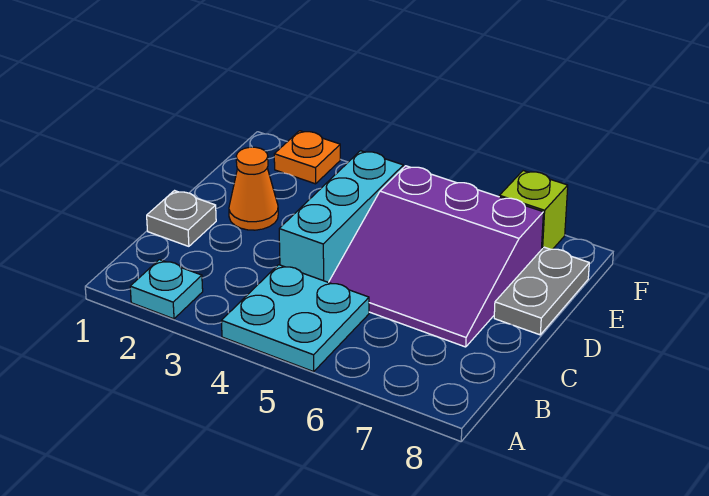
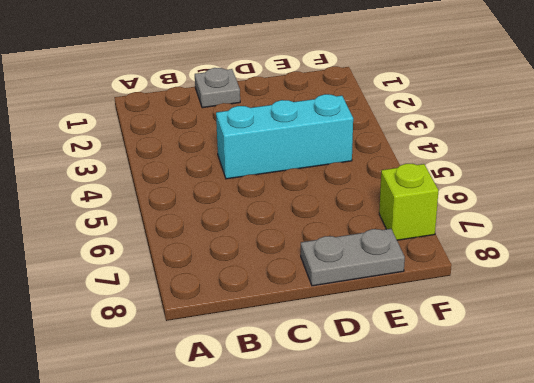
none -> cyan 1x1 plate [130,260,203,319]
none -> cyan 2x2 plate [221,265,369,372]

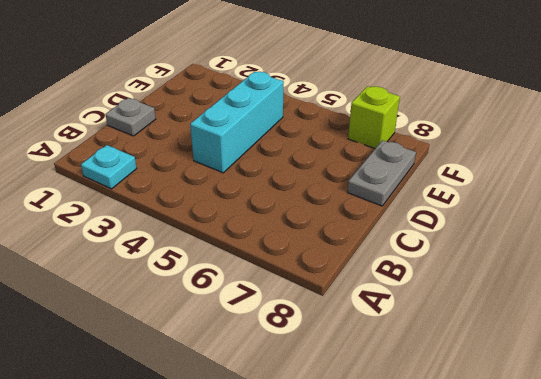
none -> cyan 2x2 plate [221,265,369,372]
none -> purple 3x3 slope [329,166,543,347]

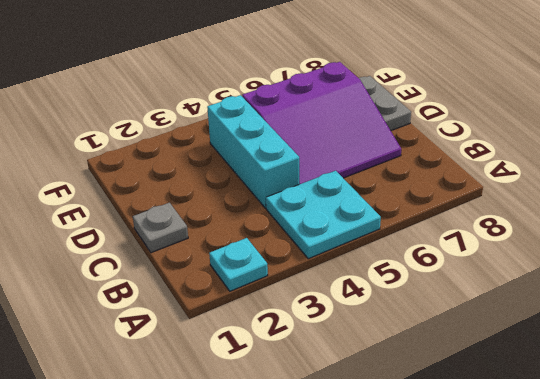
none -> orange 1x1 cone [229,147,278,230]
none -> orange 1x1 plate [274,131,340,184]

